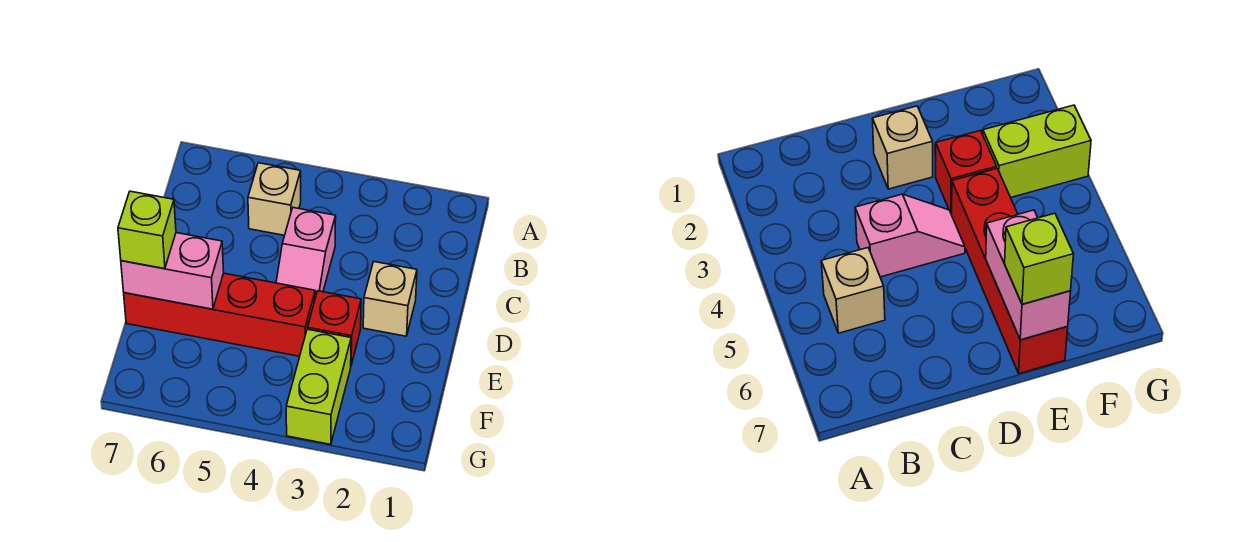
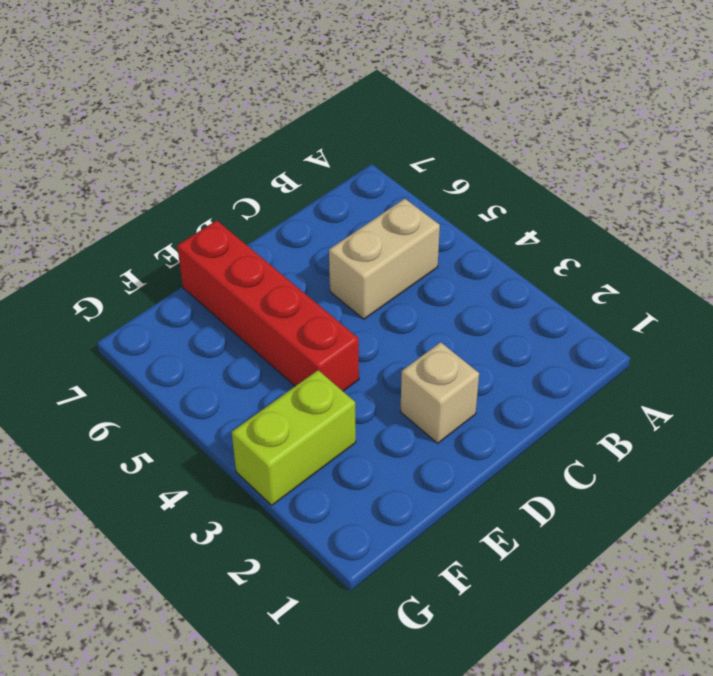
tan 1x2 brick [329,199,440,319] -> tan 1x1 brick [248,163,301,235]
none -> pink 1x2 slope [276,208,336,298]
none -> red 1x1 brick [308,291,361,365]

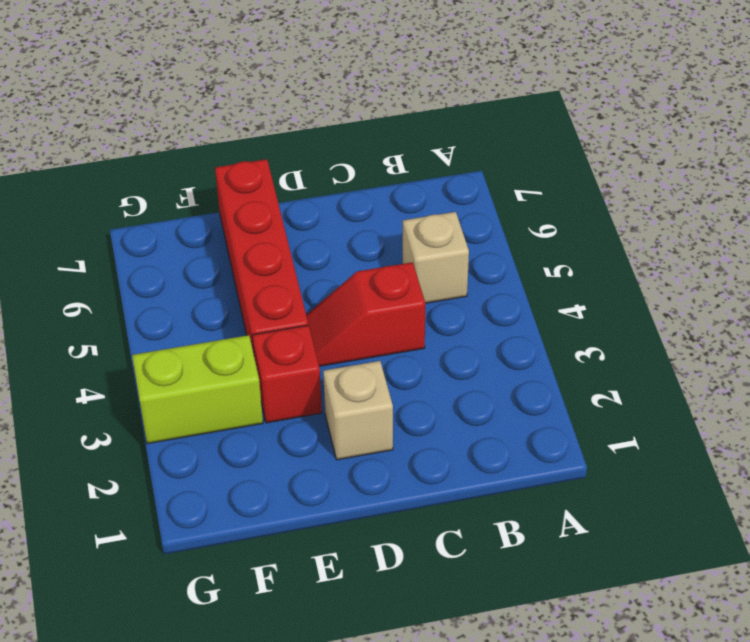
red 1x2 slope [306,262,426,366] -> pink 1x2 slope [276,208,336,298]
none -> pink 1x2 brick [121,233,224,309]
none -> lime 1x1 brick [118,191,176,269]

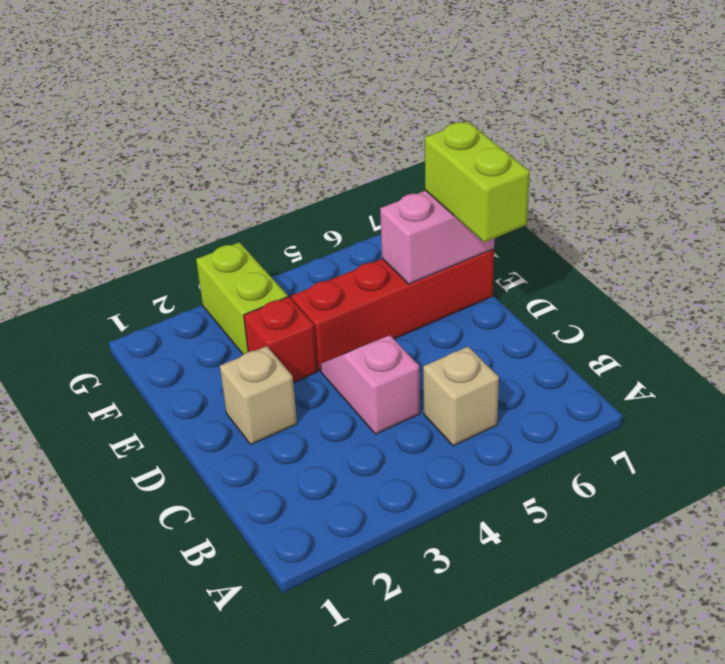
lime 1x2 brick [425,121,530,242] -> lime 1x1 brick [118,191,176,269]

